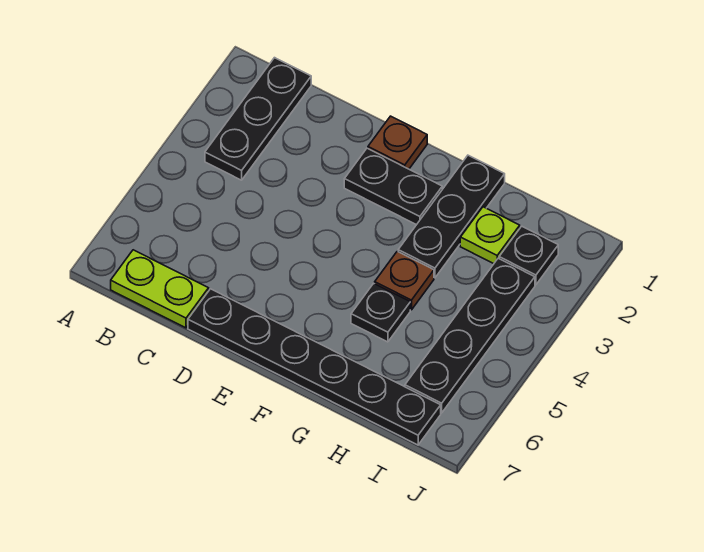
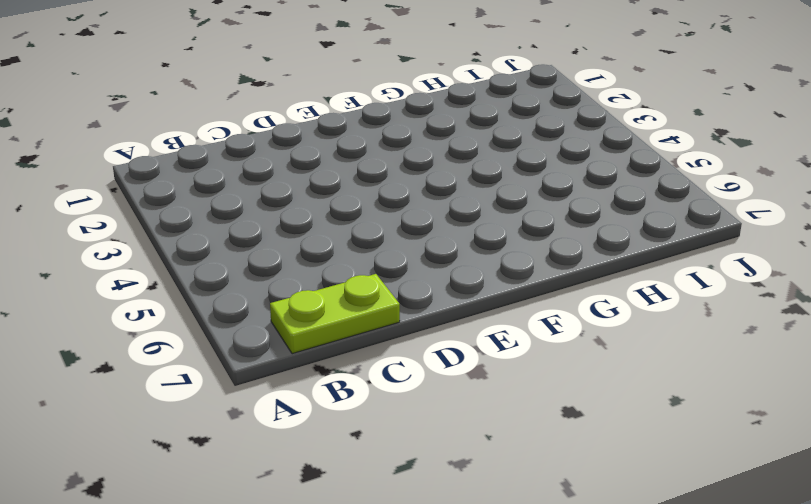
none -> black 1x3 plate [205,58,311,180]
none -> black 1x6 plate [188,289,441,445]

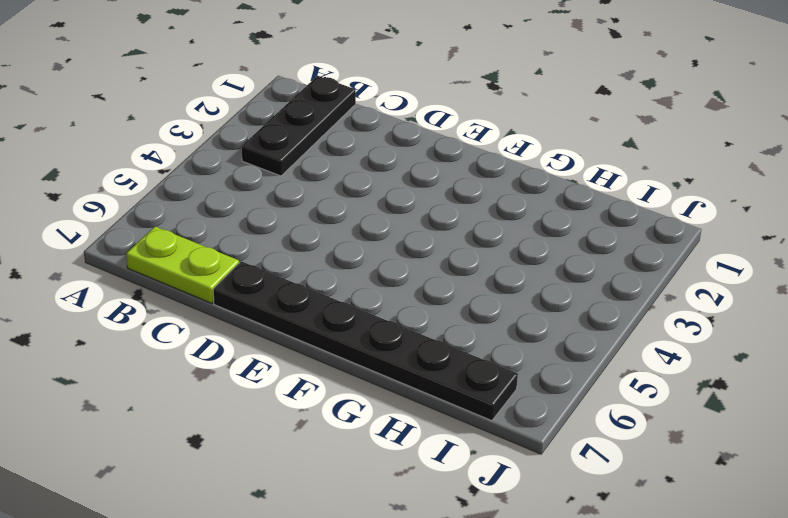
none -> brown 1x1 plate [368,116,427,169]
none -> black 1x2 plate [344,148,442,225]

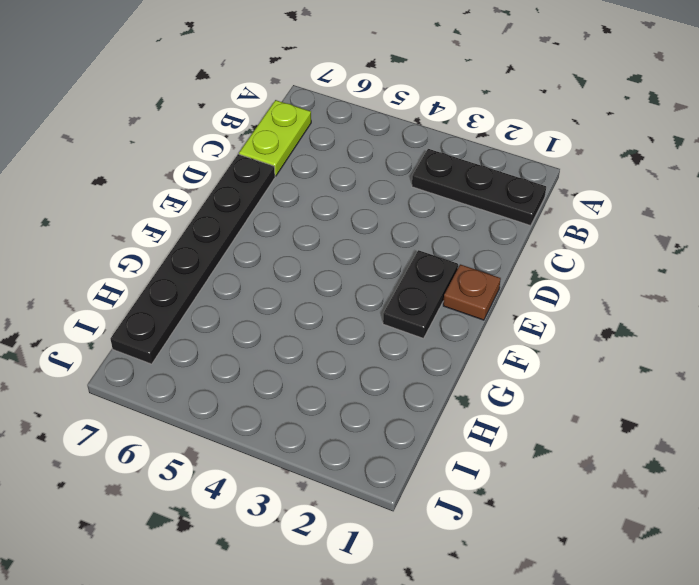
none -> black 1x3 plate [398,155,505,278]
none -> brown 1x1 plate [375,251,434,310]

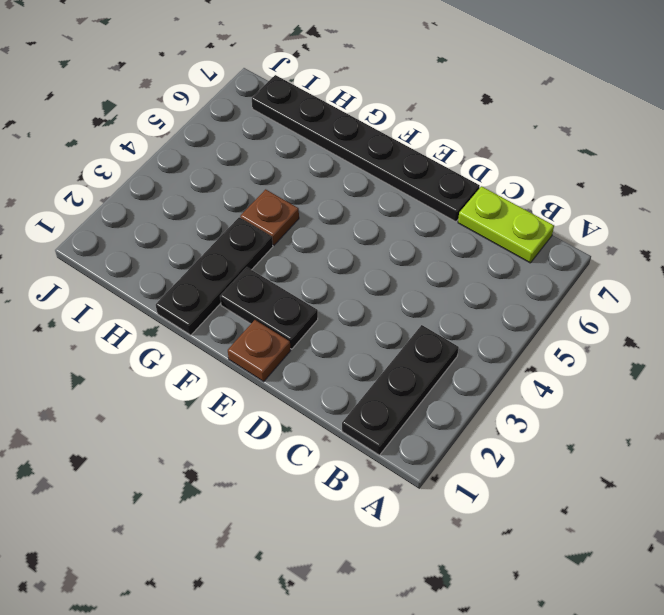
none -> black 1x1 plate [351,283,410,342]
none -> lime 1x1 plate [460,207,520,264]

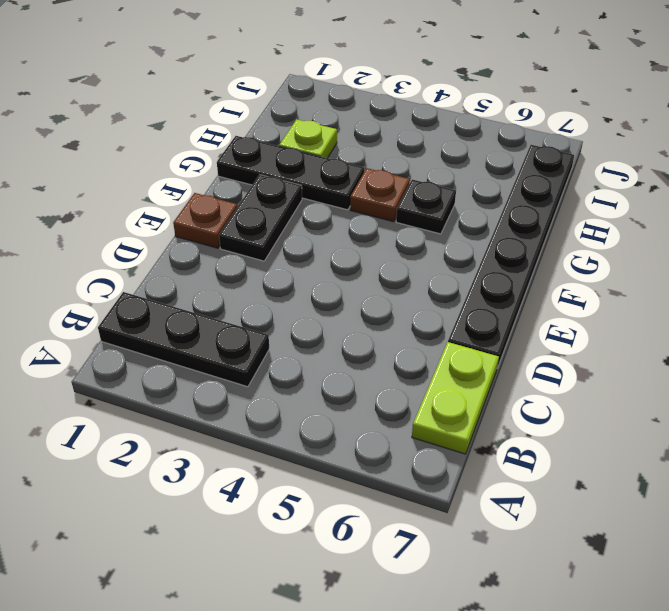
none -> black 1x1 plate [499,226,558,285]
none -> black 1x4 plate [405,258,535,413]

